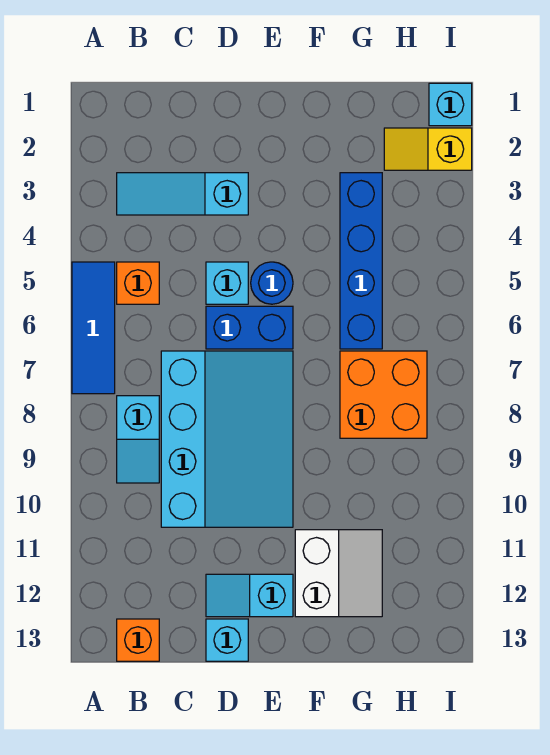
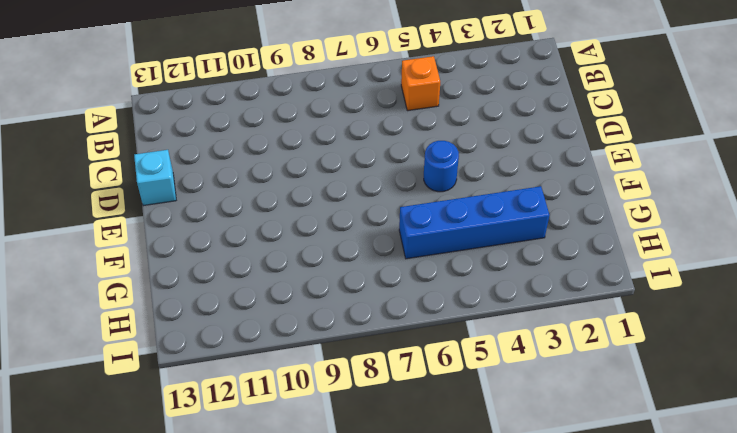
none -> blue 1x3 tile [72,262,115,394]
none -> cyan 1x3 slope [117,173,248,215]
none -> cyan 1x2 slope [117,396,159,483]

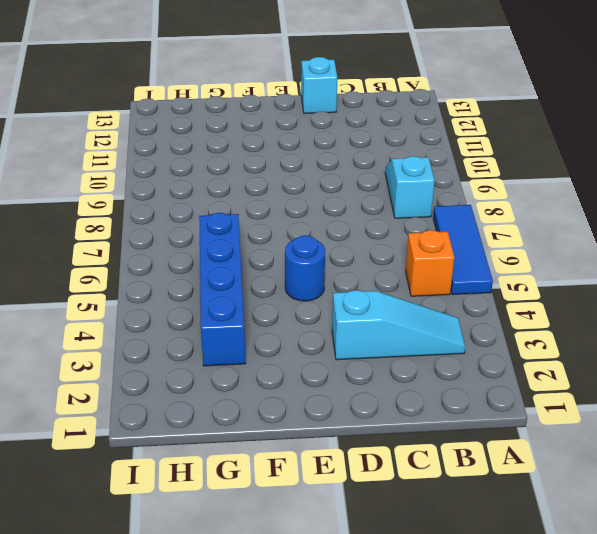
none -> orange 1x1 brick [117,619,159,661]
none -> cyan 3x4 slope [161,351,293,527]
none -> cyan 1x1 brick [206,262,248,304]

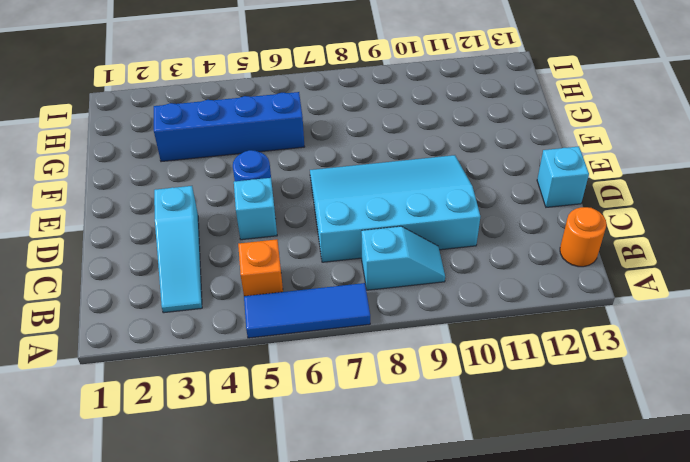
orange 1x1 round brick [560,207,607,267] -> orange 1x1 brick [117,619,159,661]
none -> blue 1x2 brick [206,306,293,349]
none -> cyan 1x2 slope [206,574,293,617]
none -> white 2x2 slope [295,530,382,617]

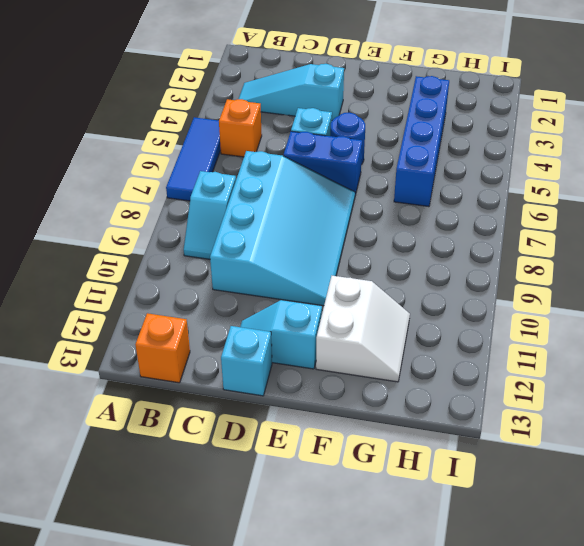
none -> orange 2x2 brick [340,351,427,438]
none -> yellow 1x2 slope [384,128,472,170]
none -> cyan 1x1 brick [429,83,472,126]

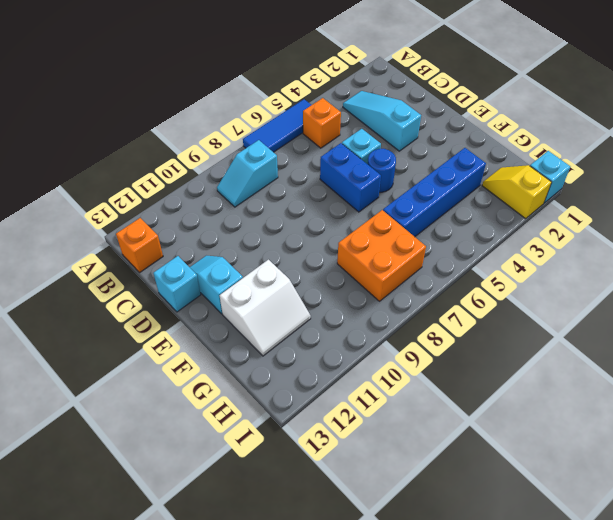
none -> cyan 3x4 slope [161,351,293,527]

